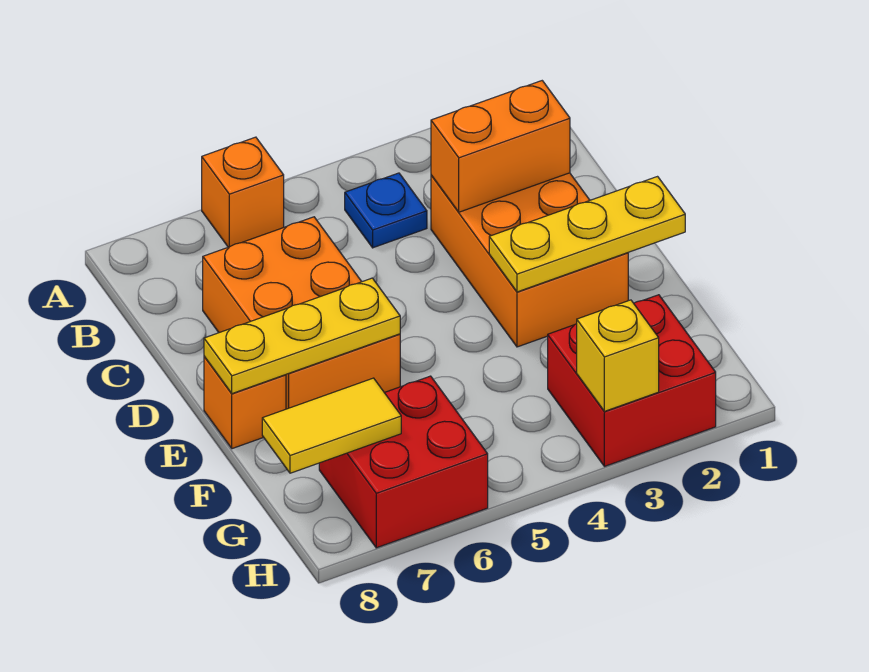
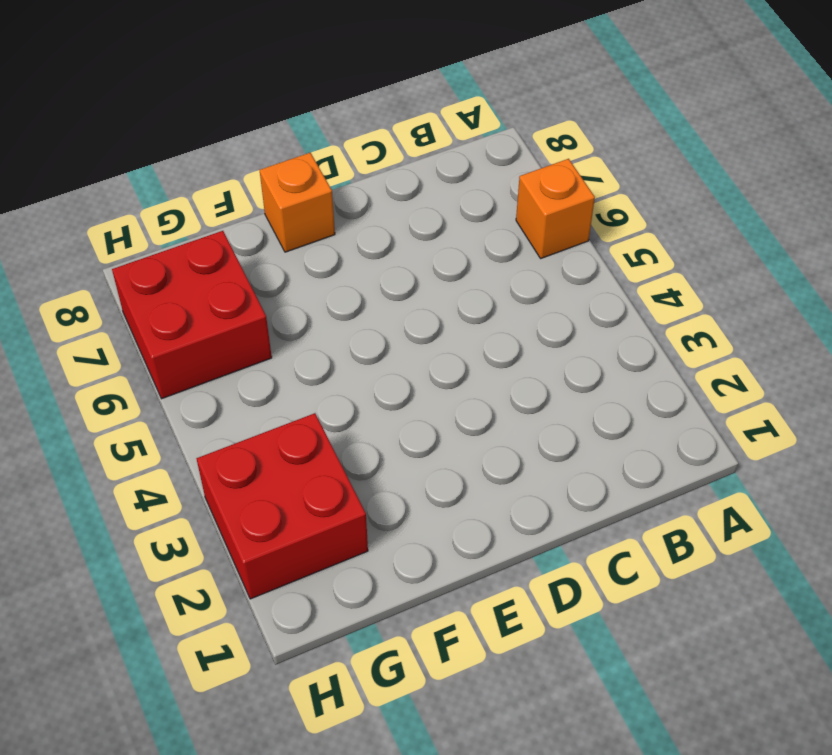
none -> blue 1x1 plate [345,173,427,248]
none -> orange 2x3 brick [431,173,628,347]
none -> orange 2x3 brick [203,217,400,409]

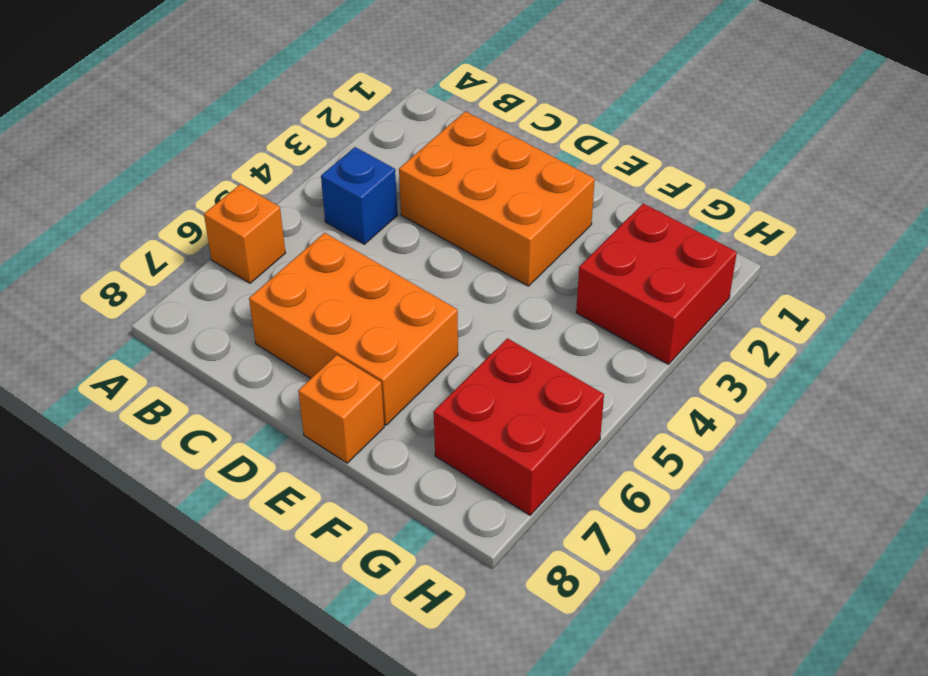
blue 1x1 brick [321,147,397,244] -> blue 1x1 plate [345,173,427,248]
none -> orange 1x2 brick [431,81,570,212]
none -> yellow 1x3 plate [489,177,685,292]
none -> yellow 1x3 plate [204,278,400,394]

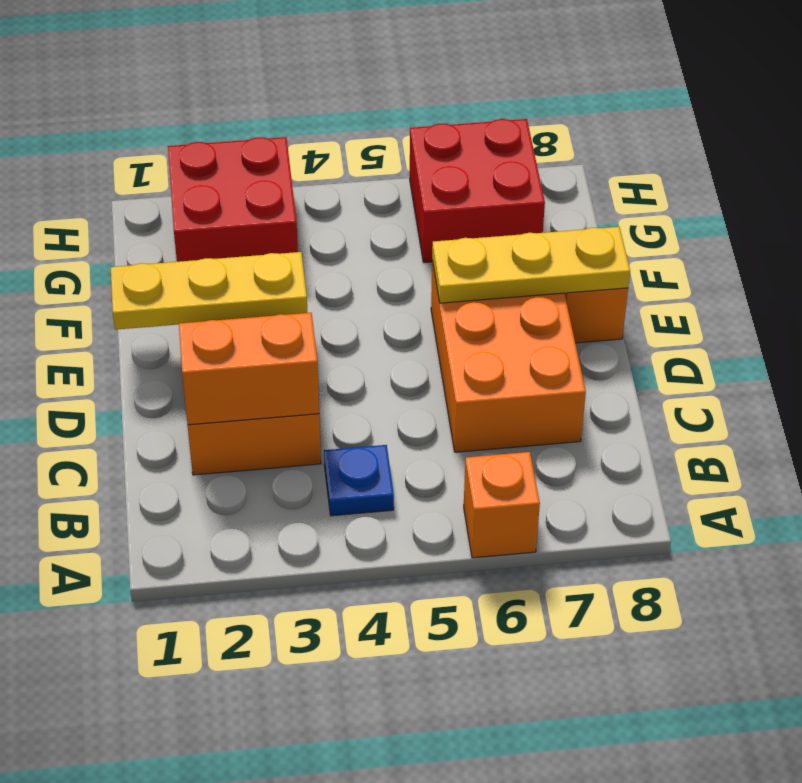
none -> yellow 1x2 tile [262,378,401,473]
none -> yellow 1x1 brick [577,300,659,411]

